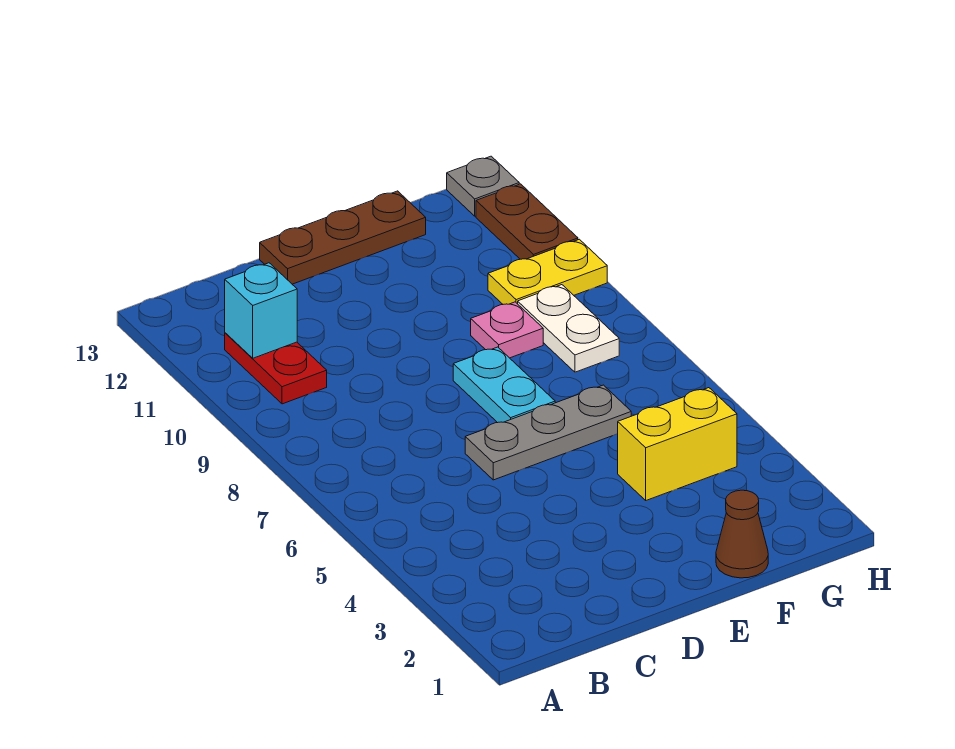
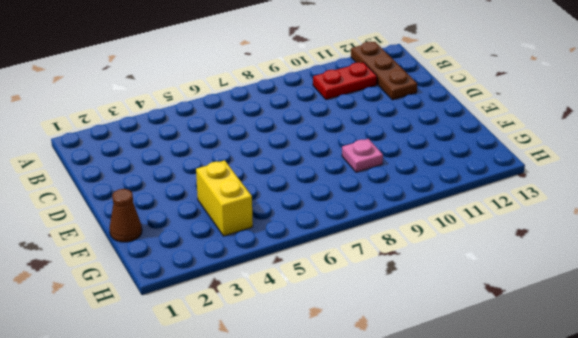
brown 1x3 plate [351,42,417,100] -> brown 1x3 plate moved to [260,191,426,284]
none -> grey 1x3 plate [465,385,631,480]
none -> cyan 1x2 plate [453,347,555,423]
none -> white 1x2 plate [518,285,619,372]

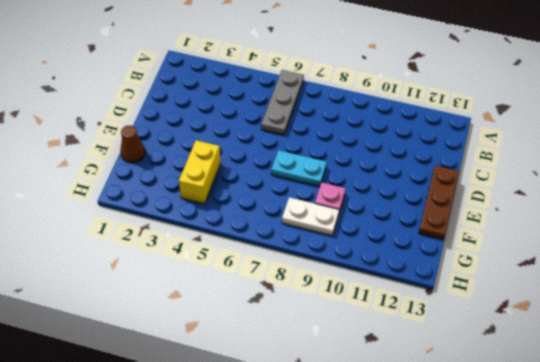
grey 1x3 plate [261,70,304,135] -> grey 1x3 plate moved to [465,385,631,480]
none -> red 1x2 plate [225,333,327,404]
none -> yellow 1x2 plate [488,239,607,304]
none -> brown 1x2 plate [476,184,578,259]

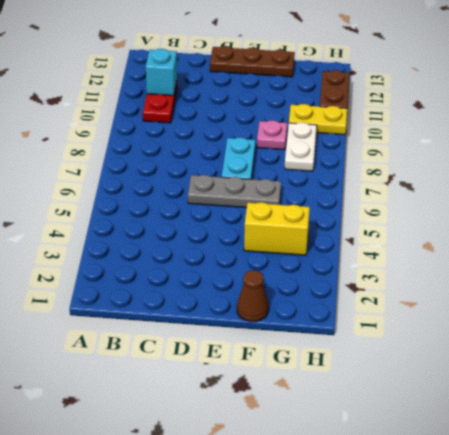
none -> grey 1x1 plate [447,156,519,216]

